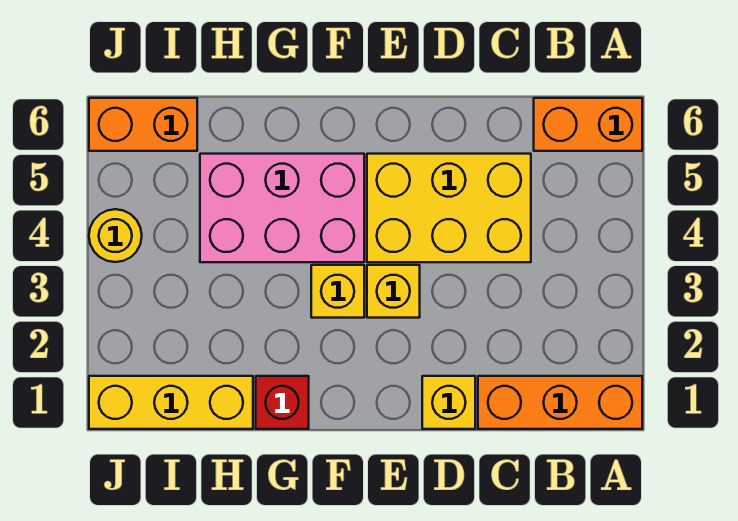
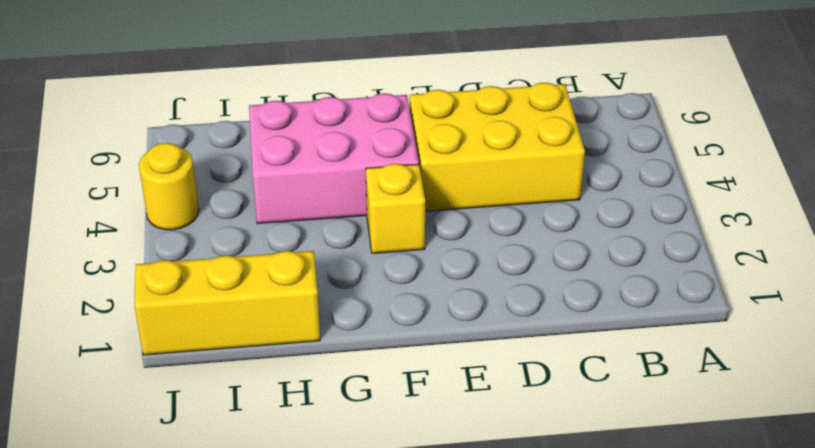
none -> orange 1x3 brick [478,376,642,429]
none -> orange 1x2 brick [534,98,642,151]

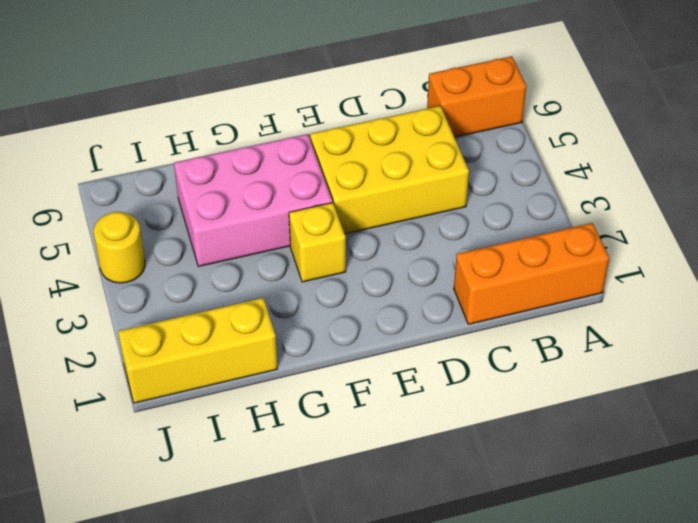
none -> yellow 1x1 brick [422,376,475,429]
none -> yellow 1x1 brick [367,265,420,318]

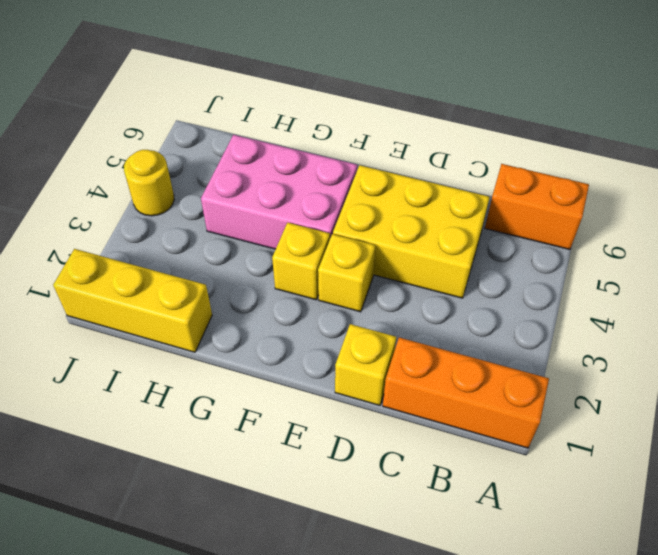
none -> red 1x1 brick [256,376,309,429]
none -> orange 1x2 brick [89,98,197,151]

